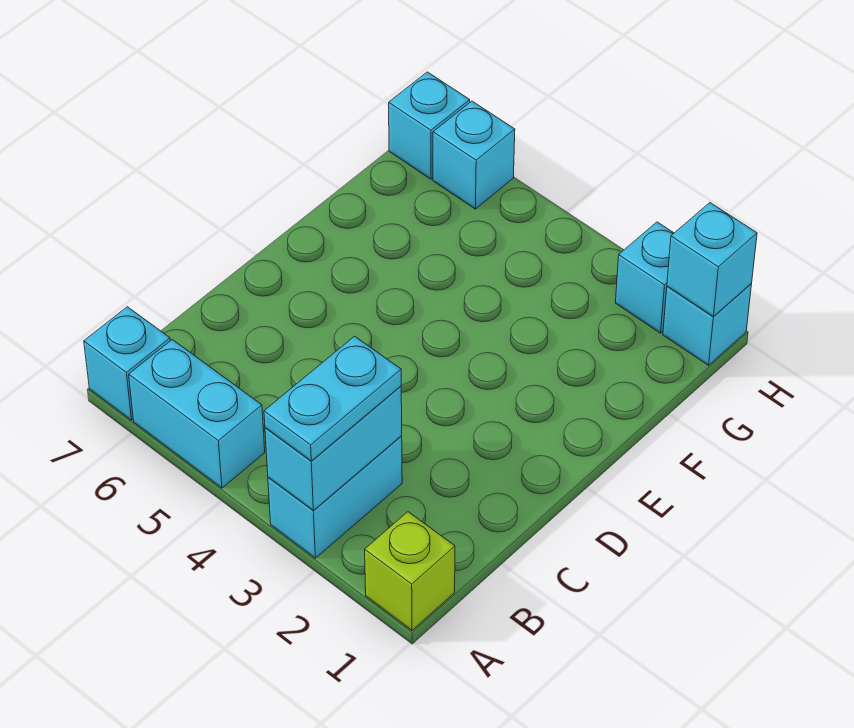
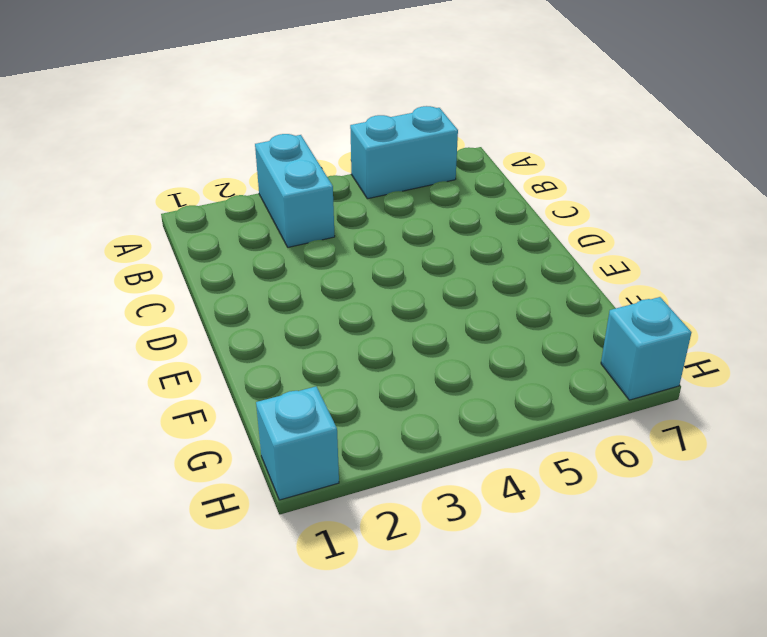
none -> lime 1x1 brick [365,512,455,631]
none -> cyan 1x1 brick [84,307,170,420]

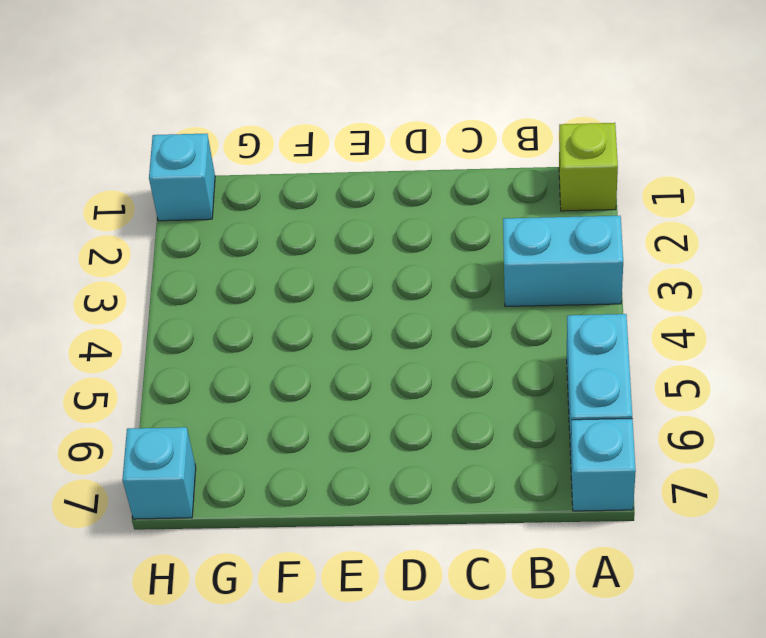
none -> cyan 1x1 brick [616,222,674,333]
none -> cyan 1x1 brick [433,101,515,209]

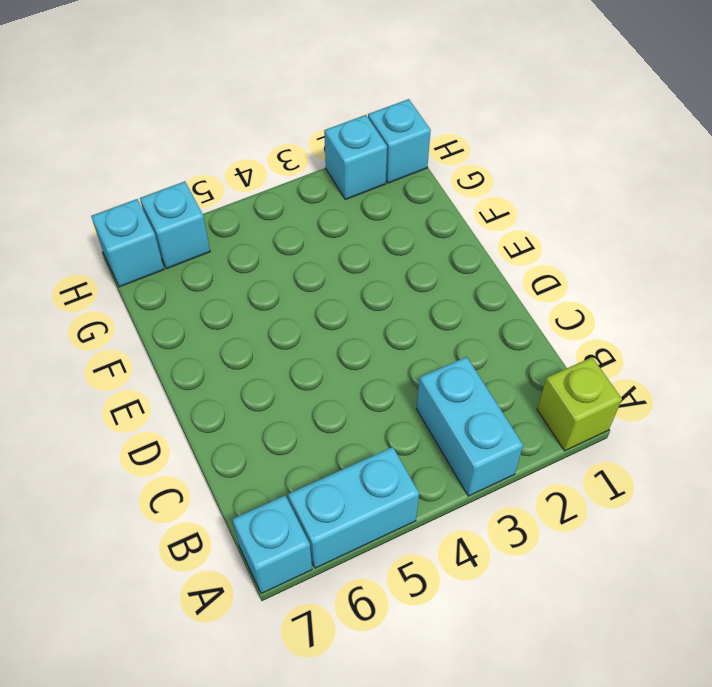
none -> cyan 1x2 brick [265,386,402,510]
none -> cyan 1x1 brick [667,203,757,317]

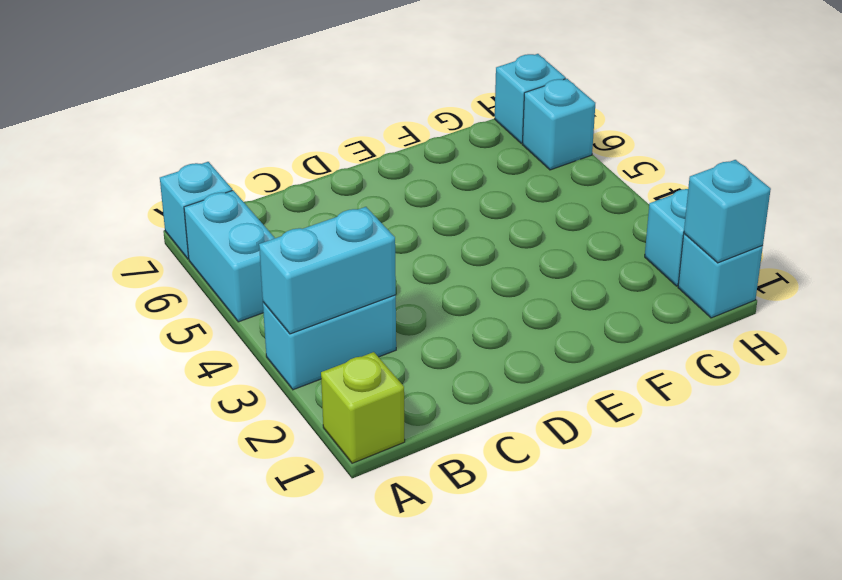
none -> cyan 1x2 plate [264,336,401,461]

